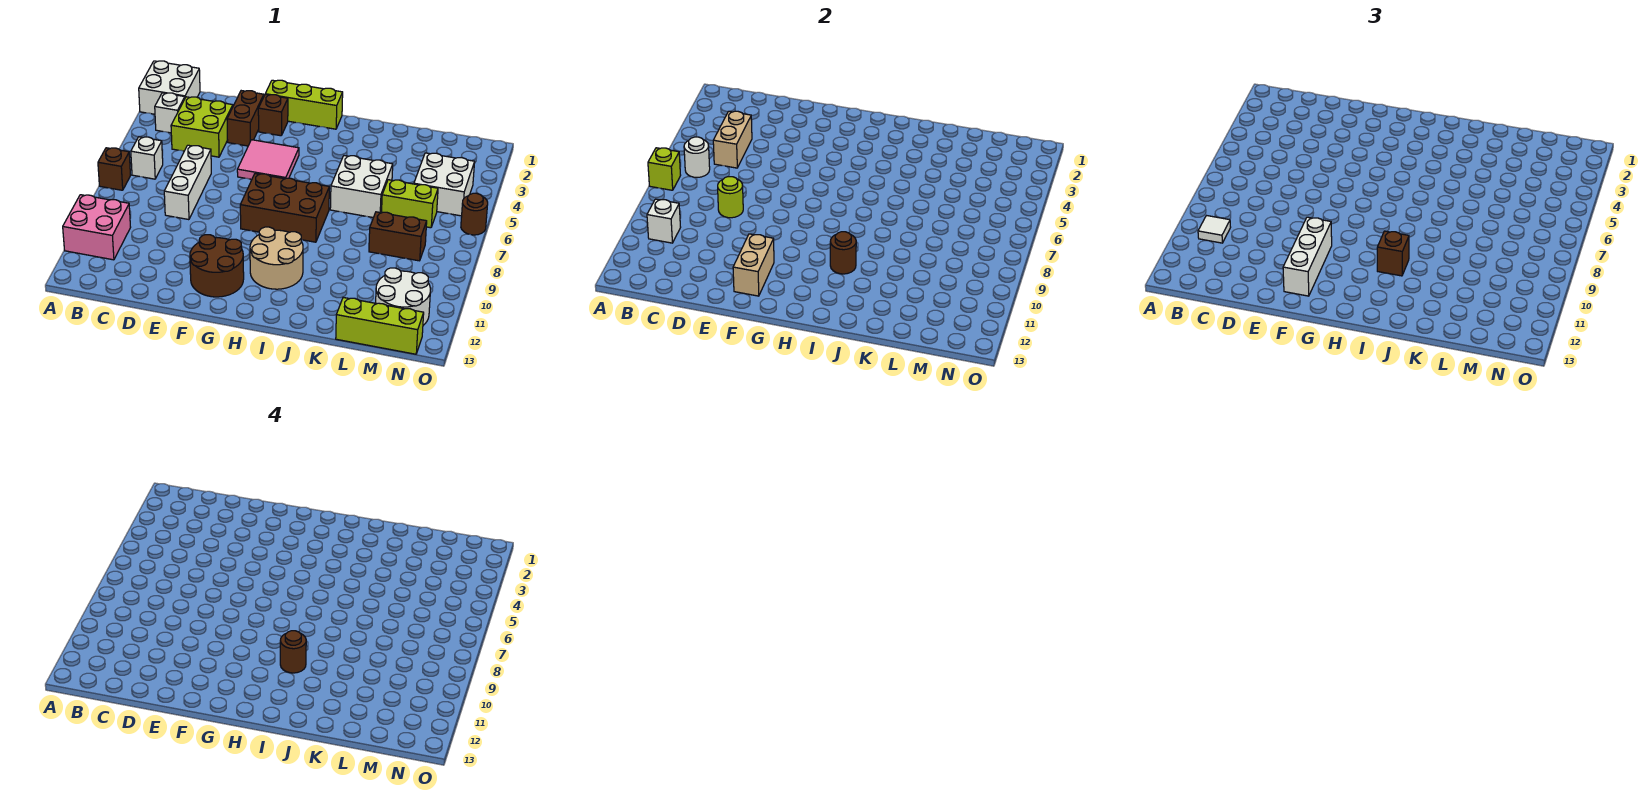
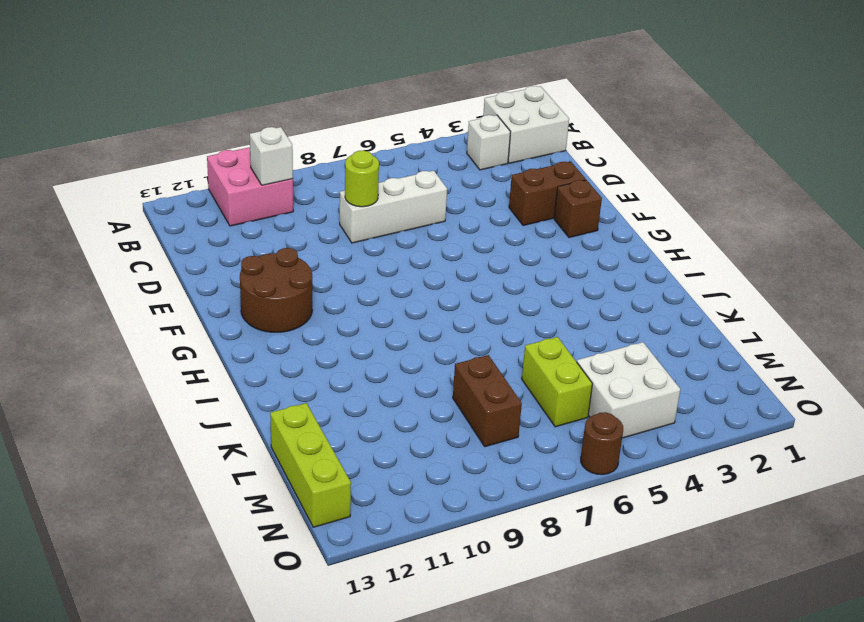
none -> brown 1x1 brick [98,148,131,190]
none -> white 1x1 brick [131,137,163,179]
none -> lime 2x2 brick [171,97,233,157]
none -> lime 1x3 brick [265,80,343,129]

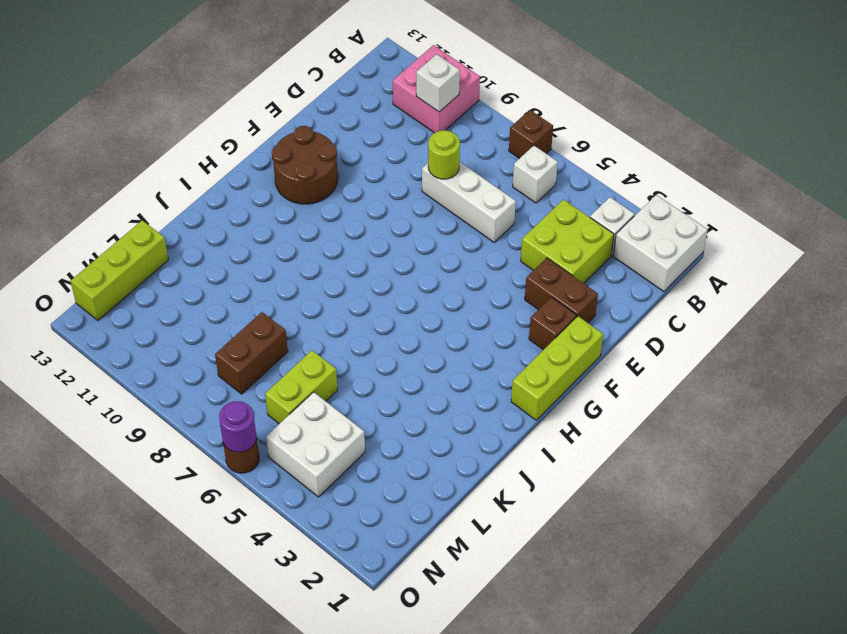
purple 1x1 round brick [219,401,256,452] -> none
none -> pink 2x2 tile [237,140,299,179]
none -> brown 2x3 brick [240,174,329,242]
none -> tan 2x2 round brick [250,227,303,289]
none -> white 2x2 brick [330,156,393,218]

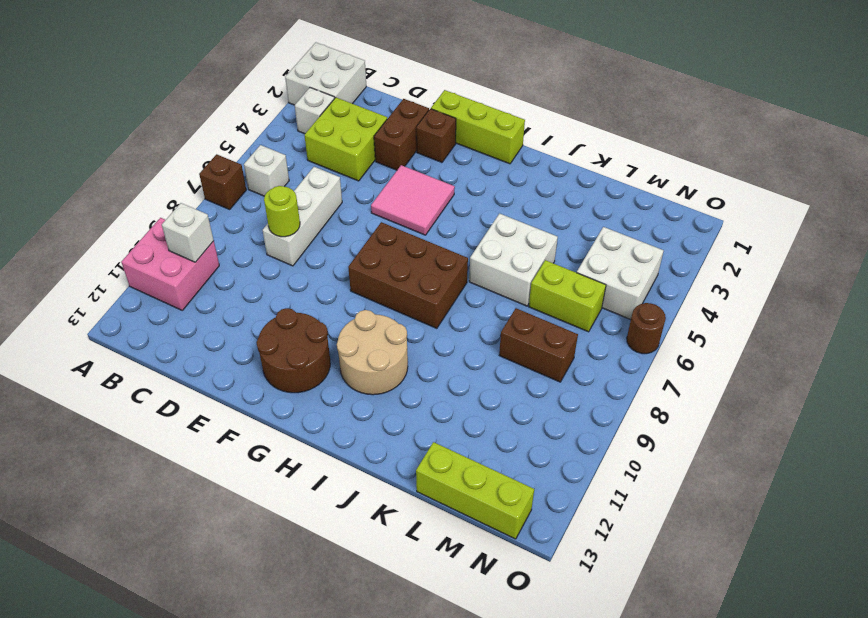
none -> white 2x2 round brick [376,268,430,325]
none -> lime 1x1 brick [648,148,681,190]
none -> white 1x1 round brick [684,137,710,178]
none -> tan 1x2 brick [713,111,752,168]

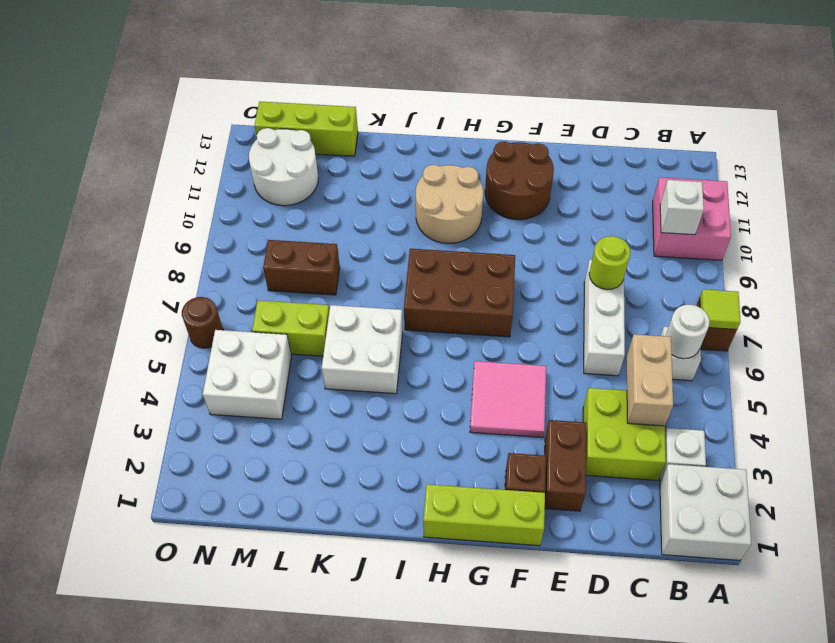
lime 1x1 tile [700,289,741,329] -> lime 1x1 brick [648,148,681,190]
none -> tan 1x2 brick [733,234,774,296]
none -> brown 1x1 round brick [830,232,856,274]
none -> white 1x1 tile [1198,216,1231,243]
none -> white 1x3 brick [1283,217,1332,296]

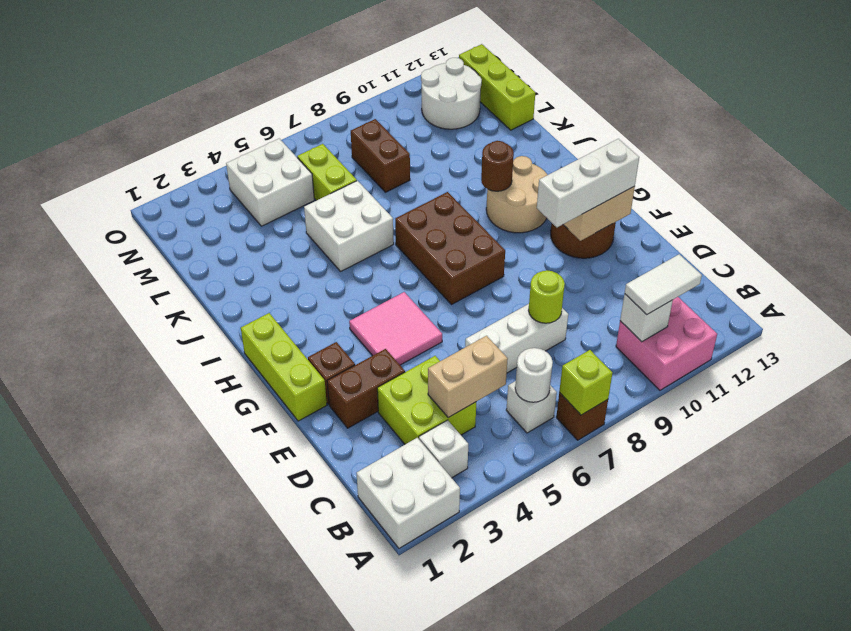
white 1x2 tile [625,254,702,315] -> white 1x1 tile [1198,216,1231,243]
none -> brown 1x1 round brick [461,193,488,235]
none -> brown 1x1 brick [1377,231,1409,276]
none -> brown 1x1 round brick [280,631,306,673]

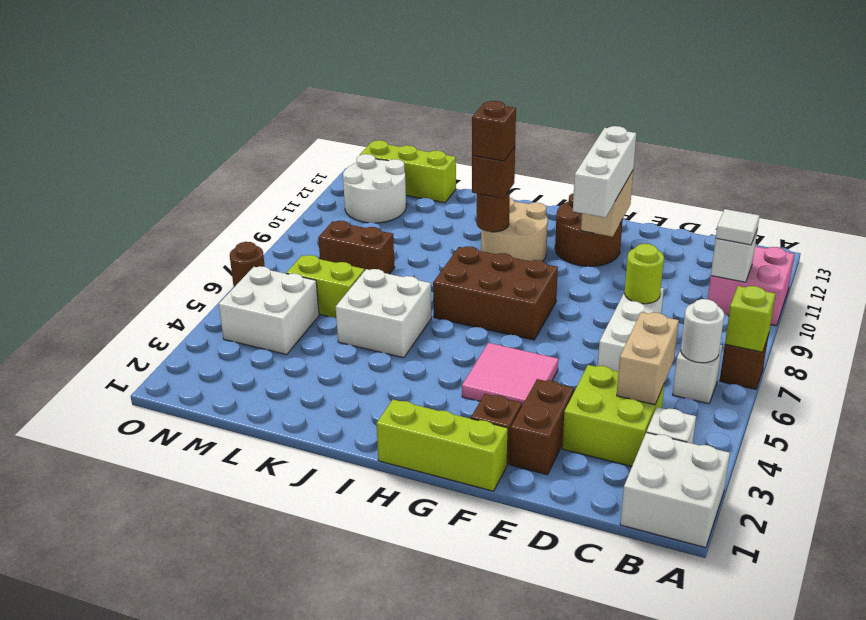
brown 1x1 brick [472,101,516,161] -> brown 1x1 round brick [280,631,306,673]

